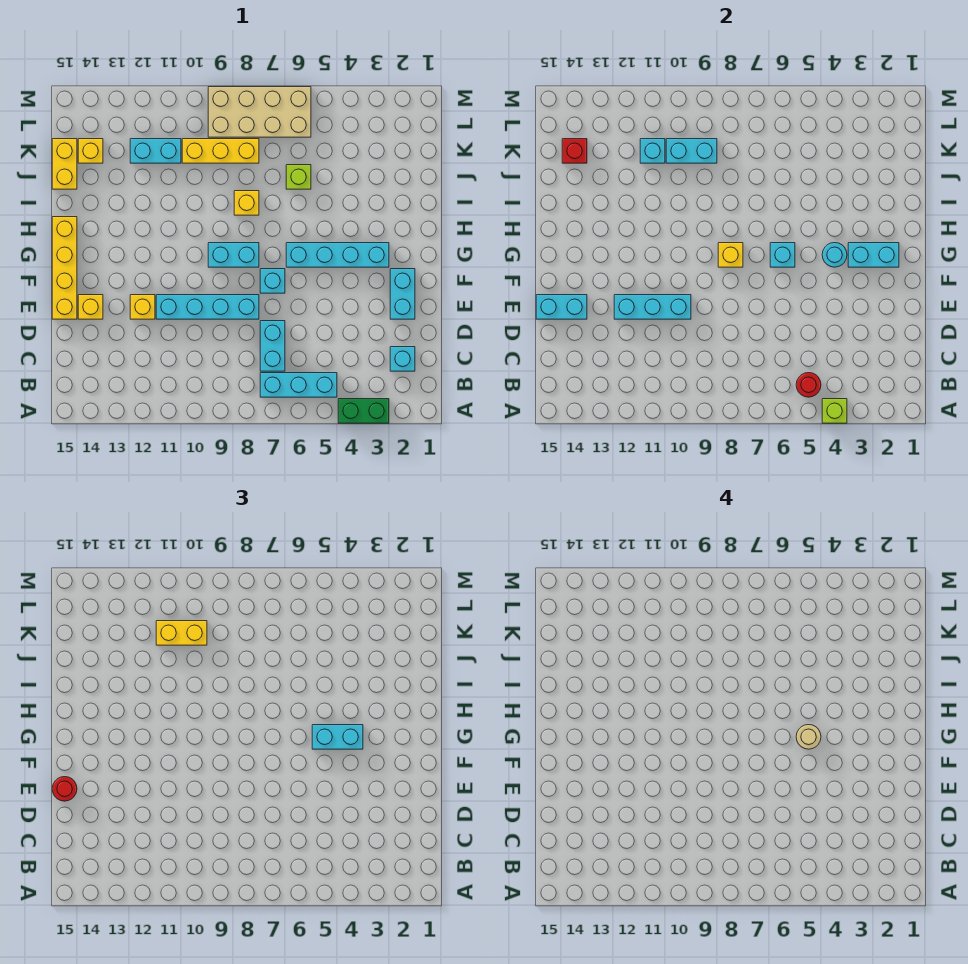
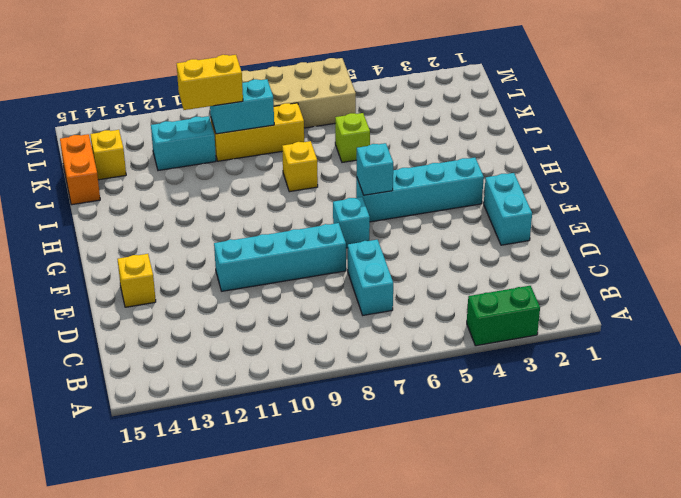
orange 1x2 brick [60,134,100,205] -> yellow 1x2 brick [52,139,77,189]
none -> cyan 1x3 brick [260,373,337,397]
none -> cyan 1x1 brick [390,347,415,371]
none -> yellow 1x1 brick [130,295,155,319]
none -> yellow 1x4 brick [52,217,77,319]

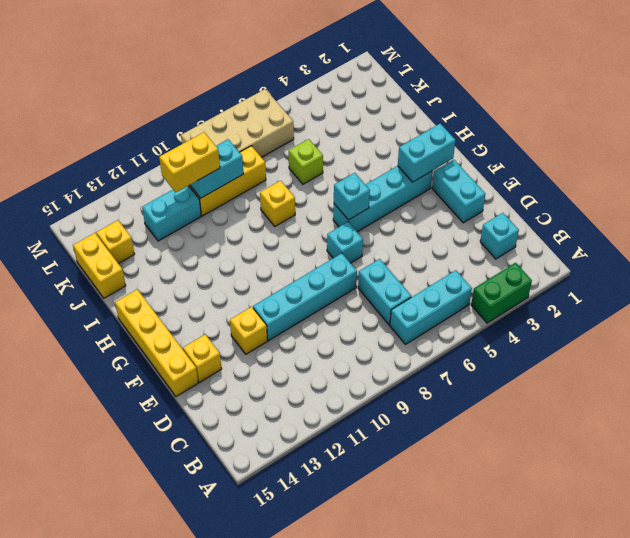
none -> cyan 1x2 brick [208,243,259,267]
none -> lime 1x1 brick [822,399,847,423]
none -> red 1x1 round brick [796,373,821,397]
none -> cyan 1x3 brick [614,295,691,319]

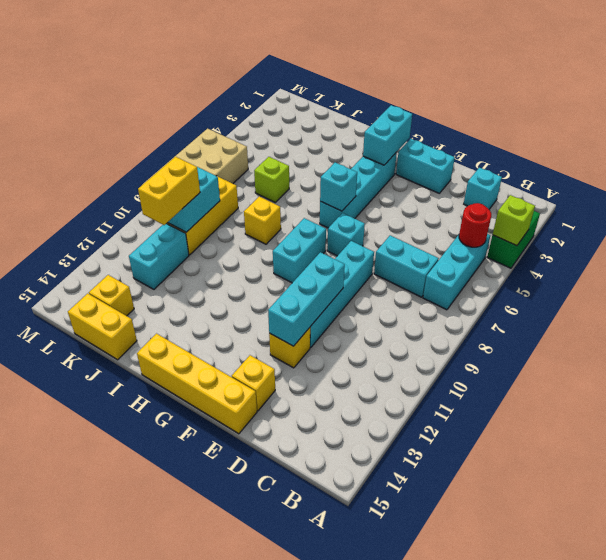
none -> cyan 1x2 brick [536,295,587,319]
none -> cyan 1x1 round brick [822,243,847,267]
none -> yellow 1x1 brick [718,243,743,267]
none -> cyan 1x1 brick [640,139,665,163]

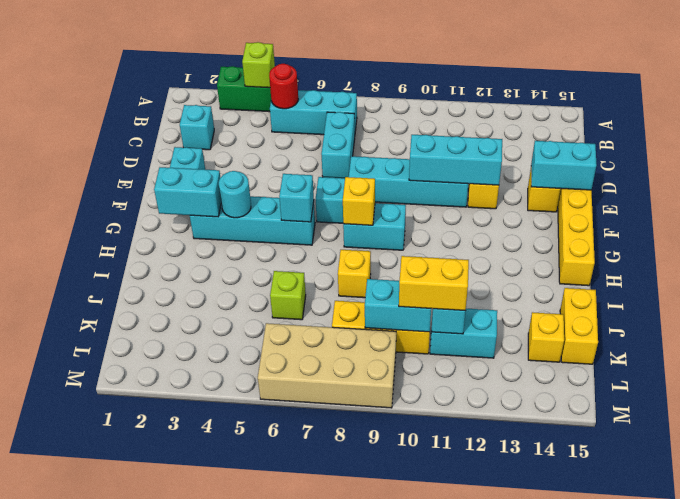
none -> red 1x1 brick [562,139,587,163]
none -> red 1x1 round brick [52,777,77,801]
none -> cyan 1x2 brick [312,725,363,749]
none -> tan 1x1 round brick [796,725,821,749]

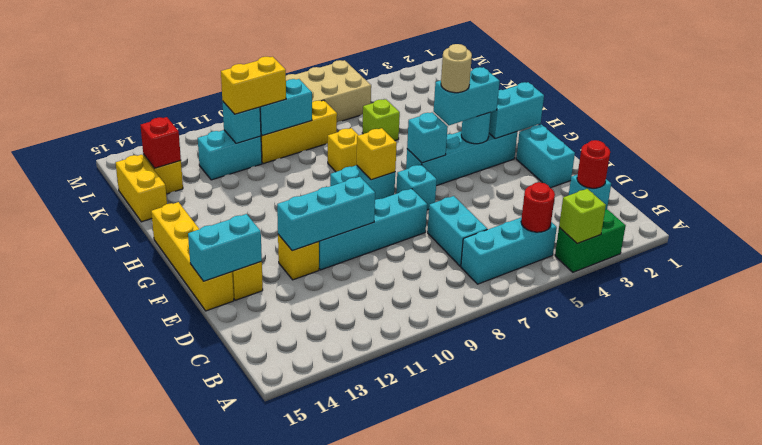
red 1x1 round brick [577,140,610,188] -> red 1x1 round brick moved to [52,777,77,801]

